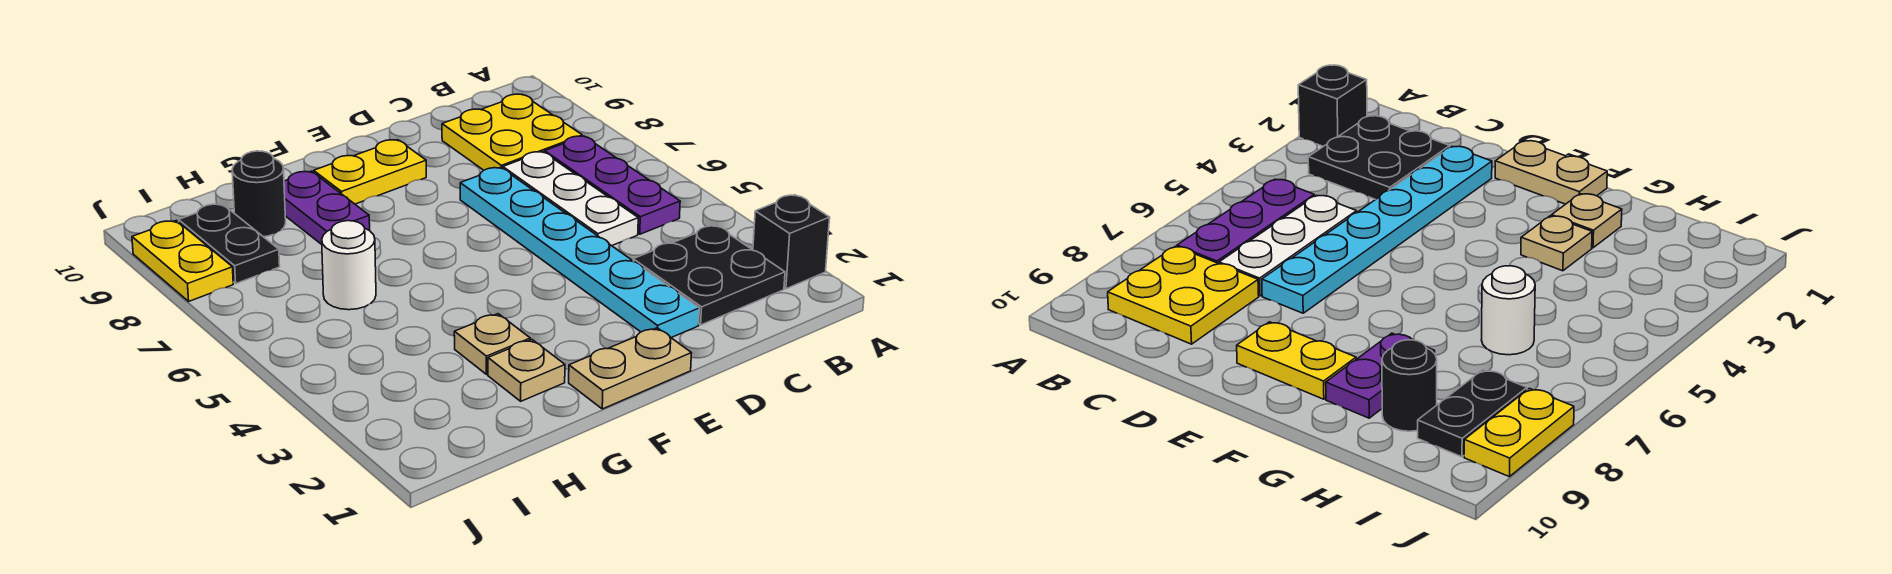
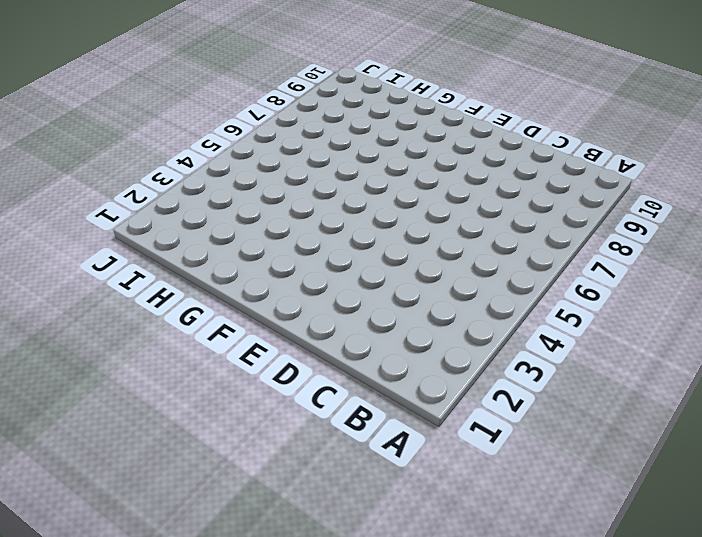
none -> black 1x1 brick [753,195,830,289]
none -> black 2x2 plate [633,225,785,325]
none -> purple 1x3 plate [545,136,680,234]

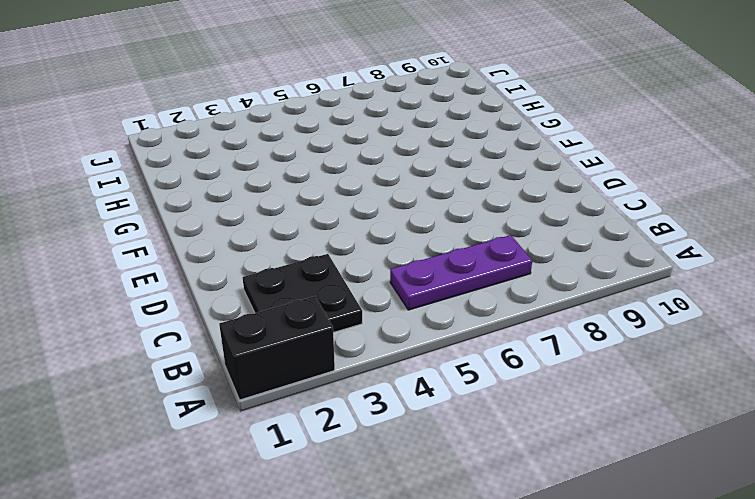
black 1x2 brick [219,296,335,400] -> black 1x1 brick [753,195,830,289]
none -> yellow 2x2 plate [442,94,582,170]
none -> white 1x3 plate [503,152,638,246]
none -> cyan 1x6 plate [460,167,699,338]

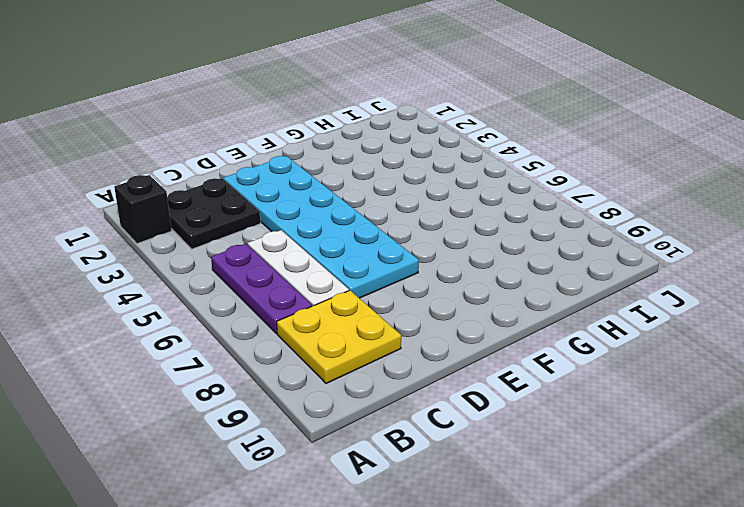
cyan 2x6 plate [224,156,419,298] -> cyan 1x6 plate [460,167,699,338]
none -> tan 1x2 plate [569,328,691,409]
none -> yellow 1x2 plate [314,140,426,204]
none -> tan 1x1 plate [488,340,565,401]

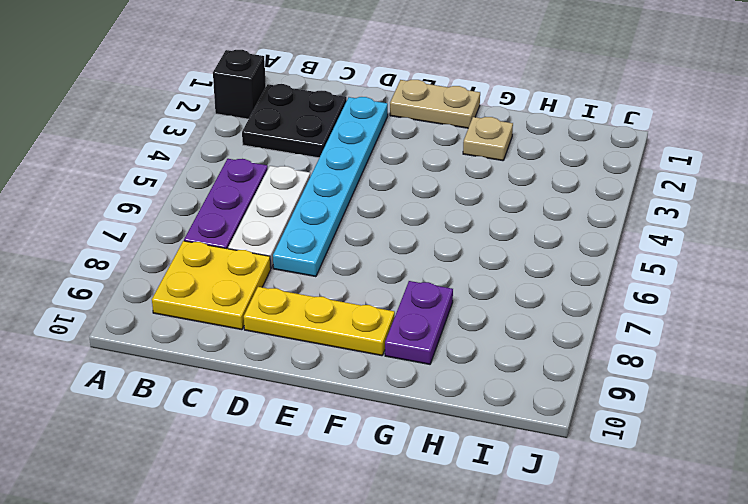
yellow 1x3 plate [244,287,395,356] -> yellow 1x2 plate [314,140,426,204]
none -> tan 1x1 plate [454,314,530,374]
none -> white 1x1 round brick [322,221,376,310]
none -> black 1x1 round brick [232,151,286,237]

